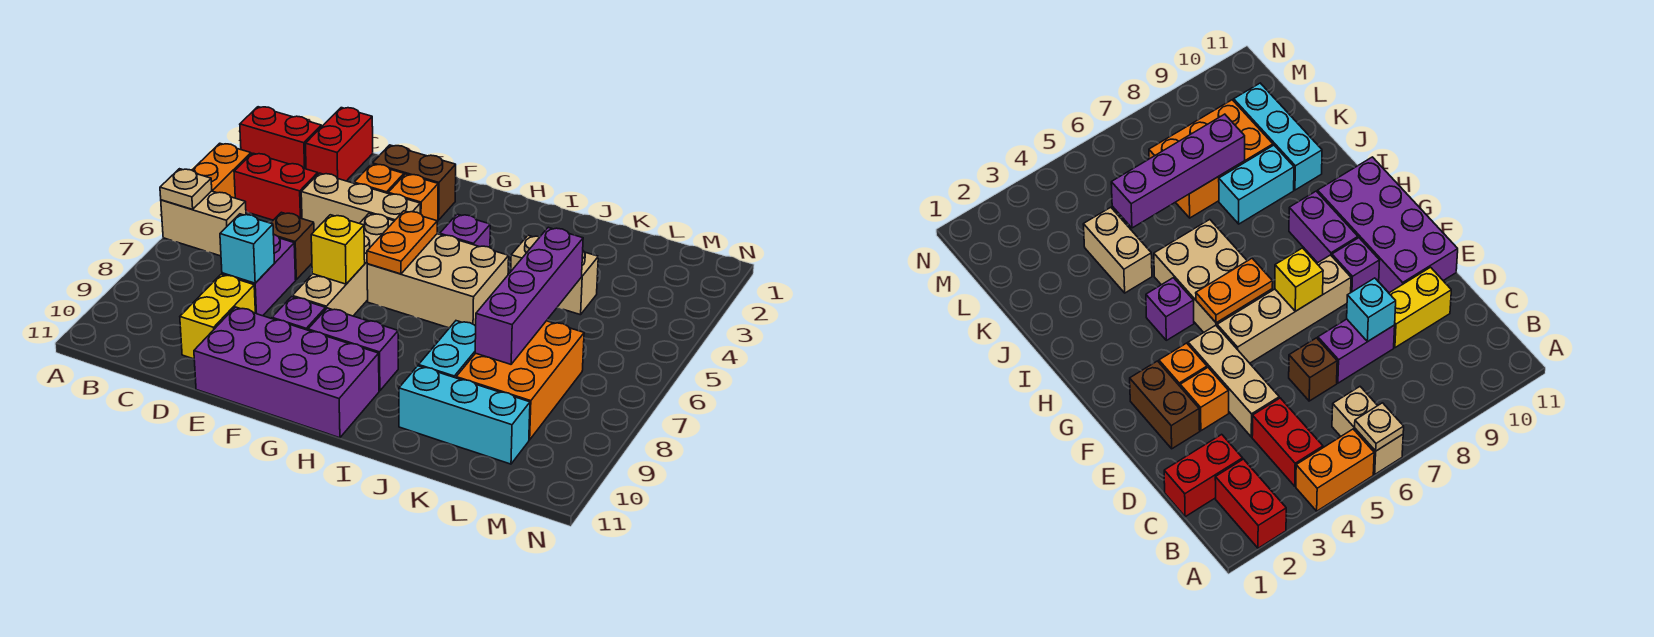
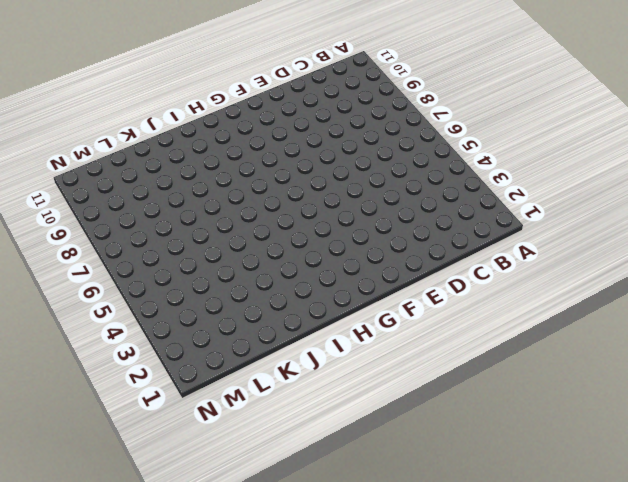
none -> red 1x2 brick [240,107,321,169]
none -> orange 1x2 brick [192,143,251,198]
none -> tan 1x2 brick [161,191,246,256]

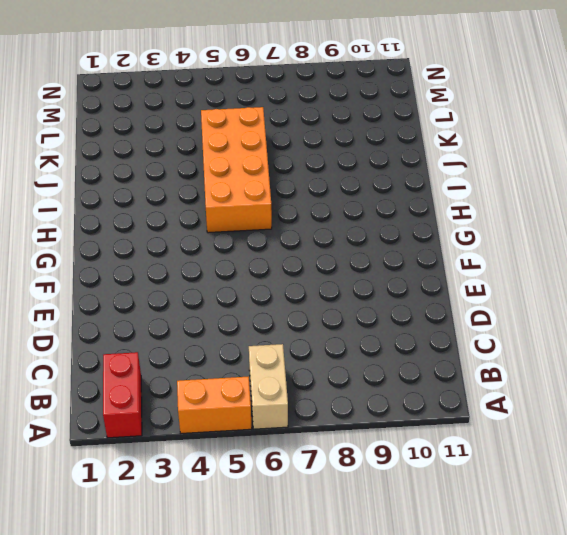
orange 2x4 brick [201,107,272,233] -> tan 2x3 brick [367,234,509,328]
none -> red 1x2 brick [234,153,318,220]
none -> red 1x2 brick [305,108,373,181]
none -> tan 1x3 brick [301,173,420,231]

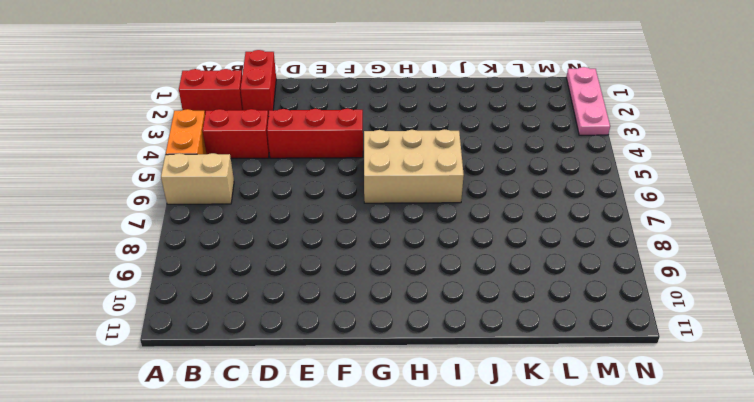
red 1x3 brick [267,109,363,158] -> tan 1x3 brick [301,173,420,231]
pink 1x3 plate [566,67,610,135] -> none
none -> brown 1x1 brick [271,212,314,280]
none -> purple 1x2 brick [222,234,296,316]
none -> yellow 1x2 brick [180,274,255,359]

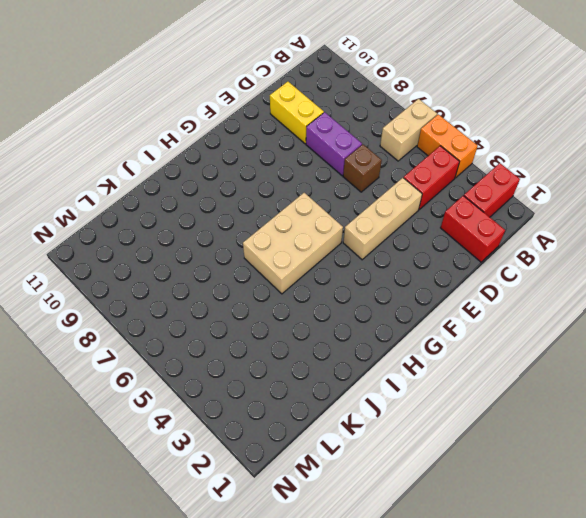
none -> brown 1x2 brick [372,145,456,220]
none -> orange 1x1 brick [354,164,404,193]
none -> purple 2x4 brick [194,307,379,438]

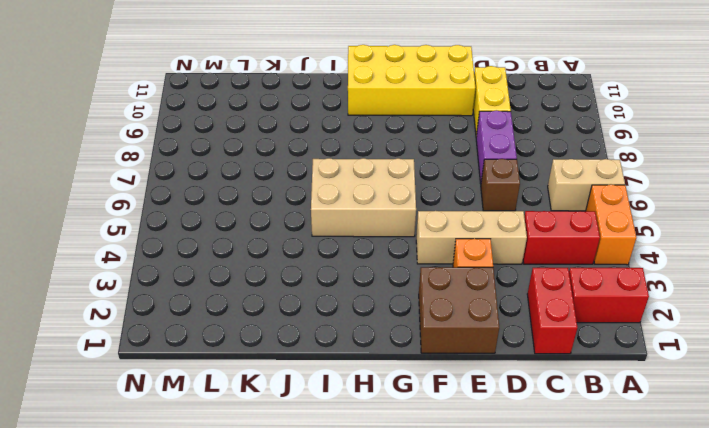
brown 2x2 brick [419,267,499,353] -> brown 1x2 brick [372,145,456,220]
yellow 2x4 brick [348,45,475,116] -> purple 2x4 brick [194,307,379,438]
none -> orange 1x1 brick [388,174,438,222]
none -> tan 1x4 brick [292,213,394,316]
none -> purple 1x1 brick [272,297,326,330]

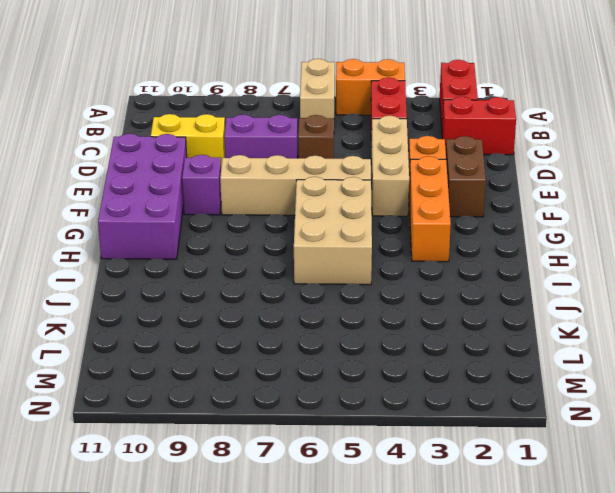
orange 1x3 brick [409,156,451,262] -> orange 1x1 brick [388,174,438,222]
none -> purple 1x2 brick [308,308,398,391]
none -> purple 1x1 brick [440,214,490,247]
none -> tan 1x2 brick [511,235,598,315]

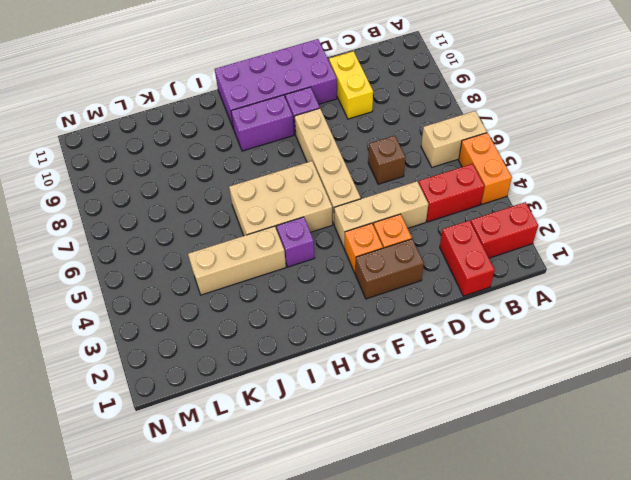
tan 1x3 brick [188,226,286,295] -> tan 1x2 brick [511,235,598,315]
none -> purple 1x2 brick [222,234,296,316]
none -> cyan 1x2 brick [419,321,476,378]
none -> cyan 1x3 brick [399,366,530,464]

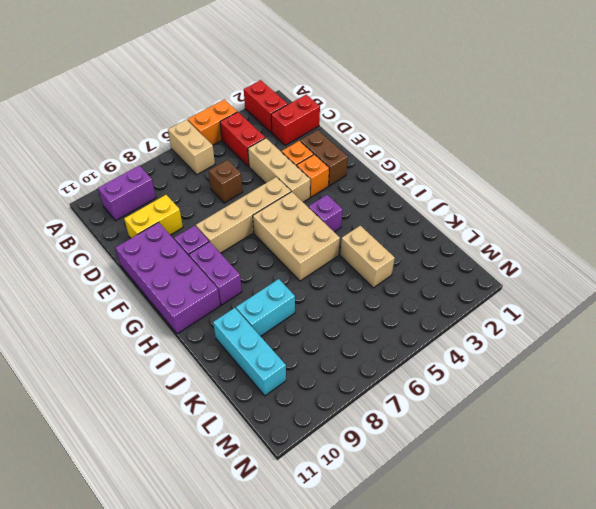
purple 1x2 brick [98,166,156,221] -> purple 1x2 brick moved to [222,234,296,316]
none -> orange 2x3 brick [456,321,584,440]
none -> tan 1x1 plate [160,169,212,209]
none -> cyan 1x1 brick [220,214,274,283]

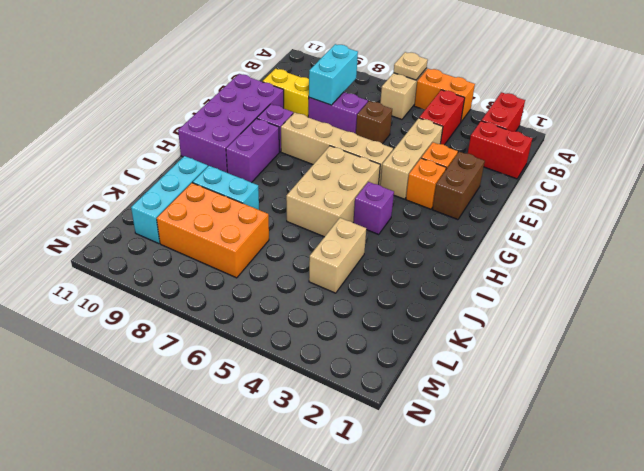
cyan 1x2 brick [309,44,358,105] -> cyan 1x1 brick [220,214,274,283]
none -> yellow 1x1 brick [311,215,365,284]
none -> orange 1x2 plate [367,211,437,274]
none -> purple 1x4 brick [475,227,583,364]

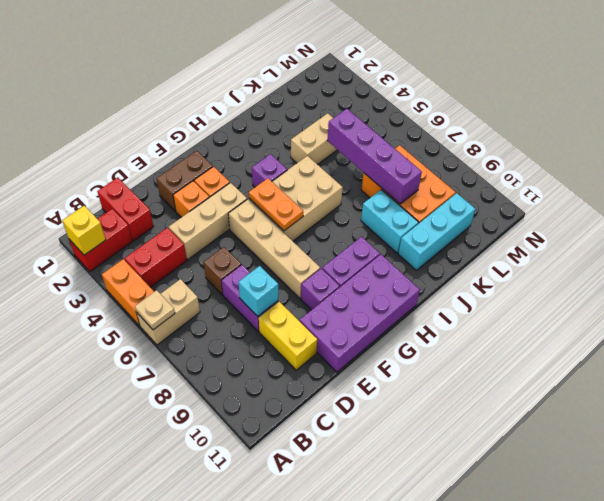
yellow 1x1 brick [62,206,106,255] -> yellow 1x1 brick moved to [311,215,365,284]

